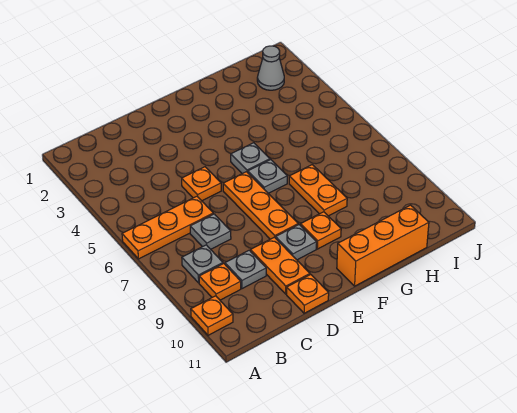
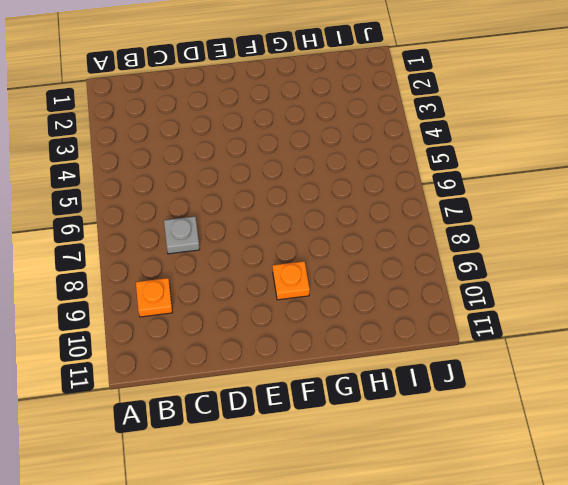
none -> orange 1x3 plate [122,196,213,259]
none -> orange 1x1 plate [191,296,233,335]
none -> grey 1x1 plate [182,245,223,283]

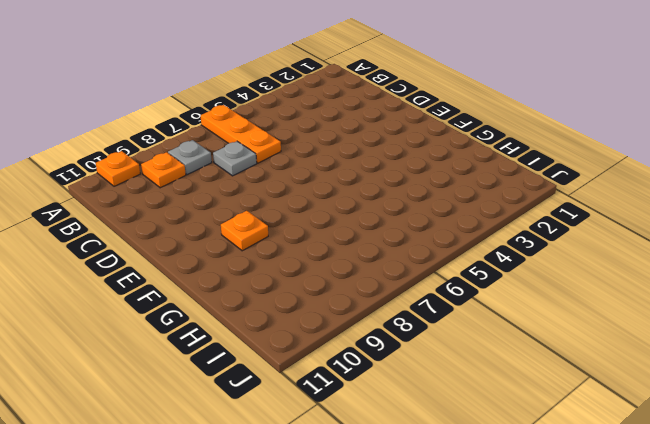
none -> grey 1x1 plate [225,250,266,289]
none -> orange 1x1 plate [182,167,221,201]
none -> orange 1x2 plate [250,237,310,294]

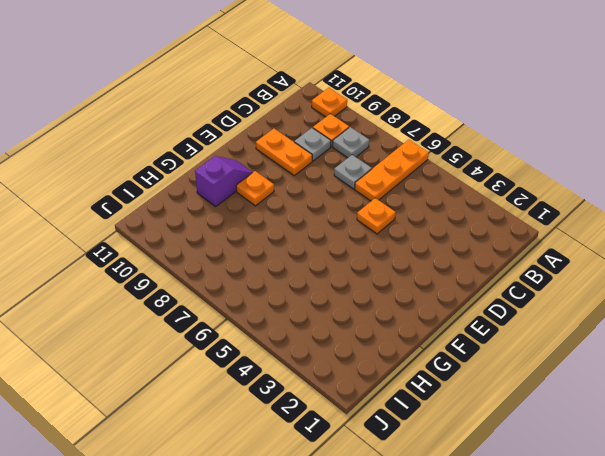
purple 1x2 slope [195,156,253,206] -> none
none -> orange 1x1 plate [287,274,329,313]
none -> orange 1x3 plate [223,172,298,239]
none -> grey 1x1 plate [276,225,317,260]

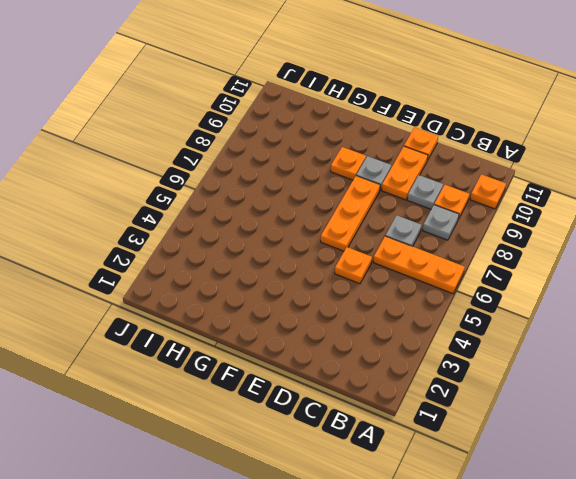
none -> grey 1x1 plate [231,143,270,174]
none -> grey 1x1 plate [248,160,287,193]
none -> orange 1x3 brick [337,205,429,286]

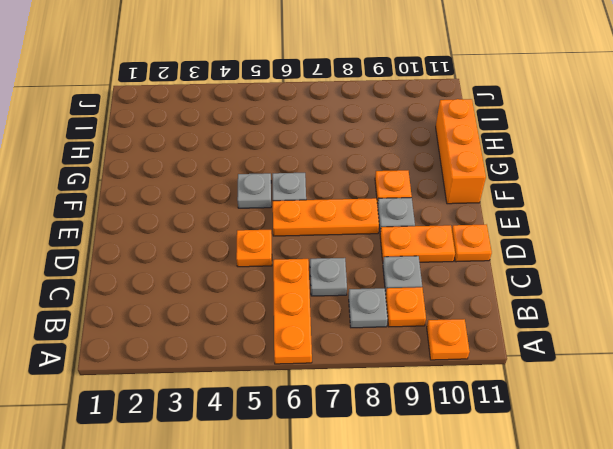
none -> orange 1x2 plate [289,165,347,216]
none -> grey 1x1 cone [257,46,284,90]

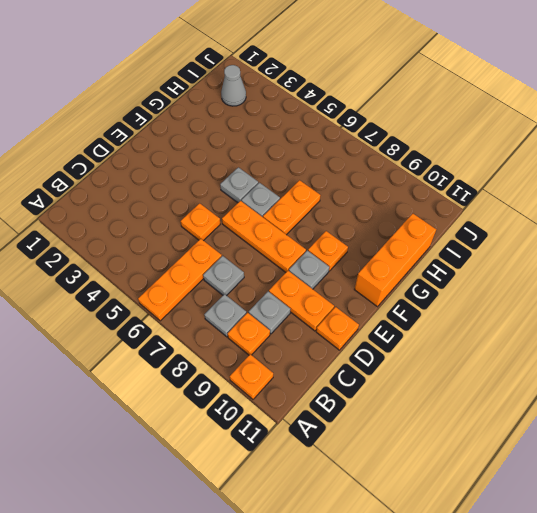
orange 1x2 plate [263,180,321,235] -> orange 1x2 plate turned to [289,165,347,216]

